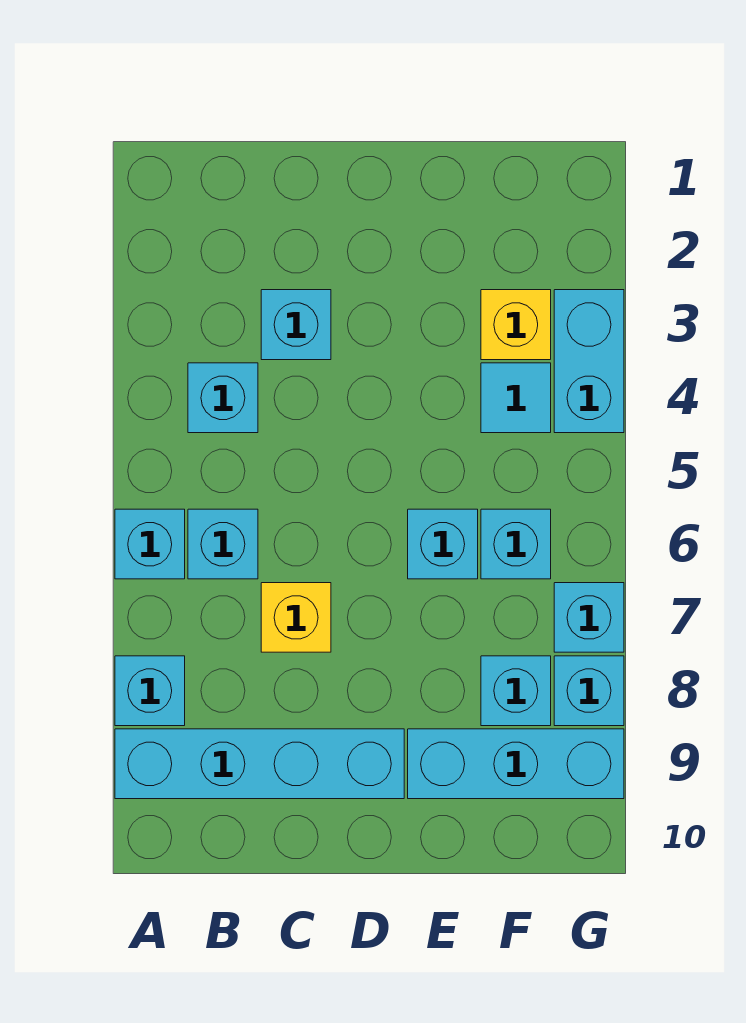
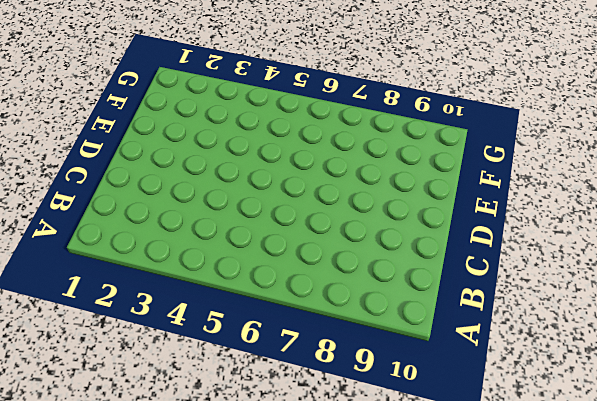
none -> cyan 1x1 brick [115,509,185,579]
none -> cyan 1x1 brick [115,656,185,726]
none -> cyan 1x4 brick [115,729,404,799]

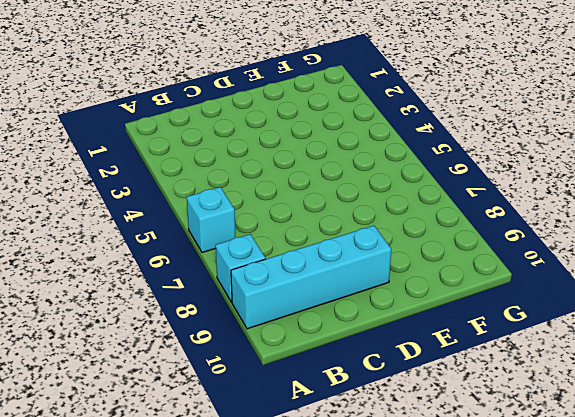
none -> cyan 1x1 brick [188,363,258,433]
none -> cyan 1x1 brick [188,509,258,579]
none -> cyan 1x1 brick [261,290,331,360]

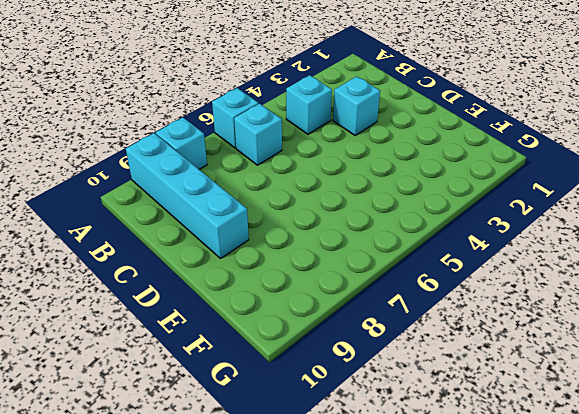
none -> yellow 1x1 brick [261,583,331,652]
none -> cyan 1x1 brick [408,509,478,579]
none -> cyan 1x3 brick [408,729,624,799]

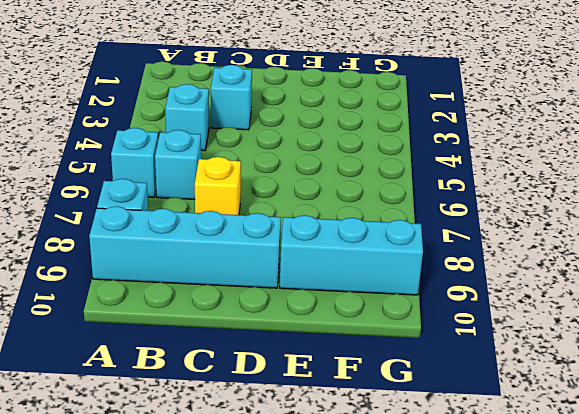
none -> cyan 1x1 brick [408,509,478,579]
none -> yellow 1x1 brick [481,290,551,360]
none -> cyan 1x1 tile [481,363,551,433]

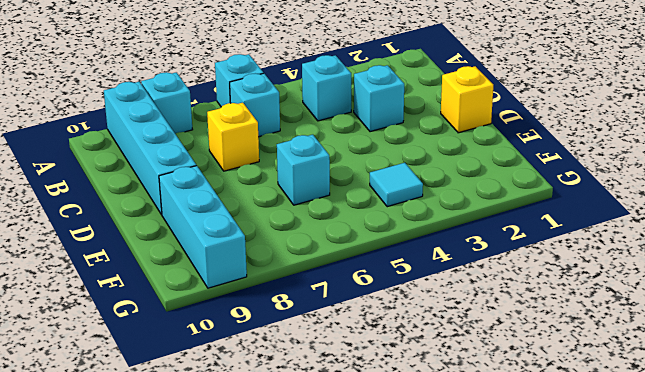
yellow 1x1 brick [441,66,493,133] -> yellow 1x1 brick moved to [481,290,551,360]
none -> cyan 1x1 brick [481,509,551,579]
none -> cyan 1x1 brick [481,656,551,726]
none -> cyan 1x2 brick [554,290,624,433]

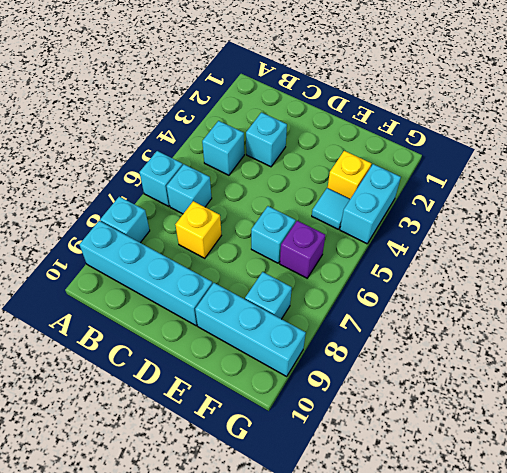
purple 1x1 brick [280,221,325,278] -> cyan 1x1 brick [481,509,551,579]
none -> cyan 1x1 brick [554,583,624,652]
none -> cyan 1x1 brick [554,656,624,726]

